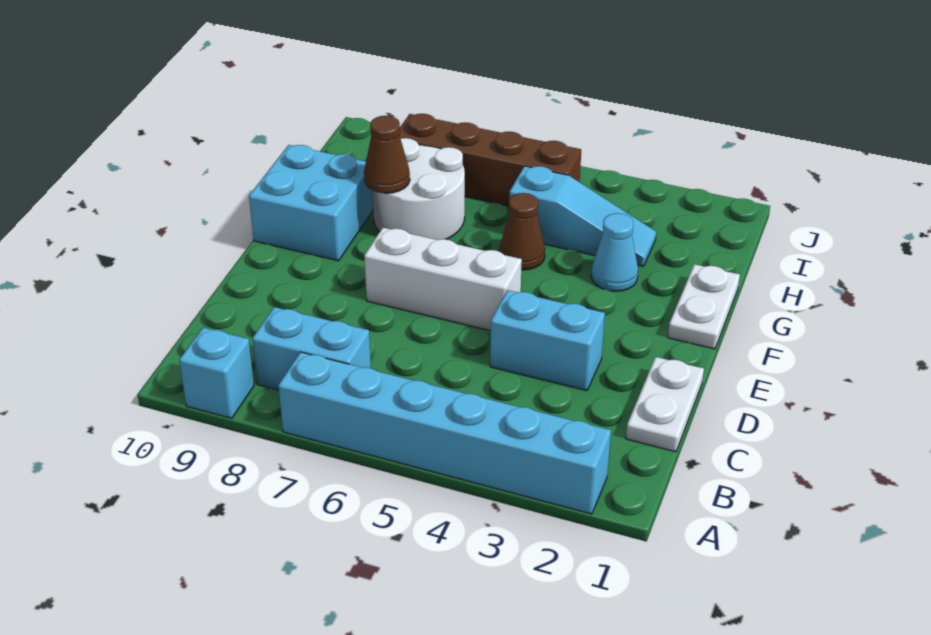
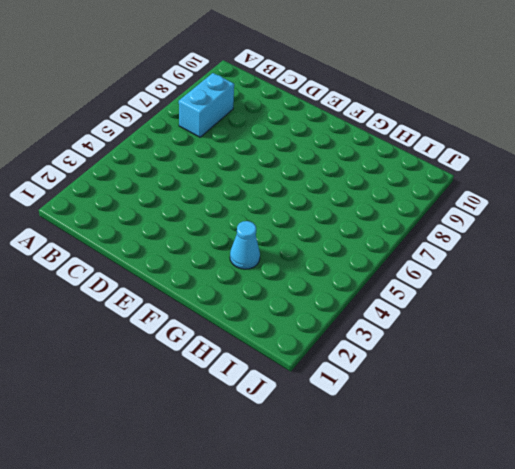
none -> cyan 1x6 brick [278,352,611,514]
none -> cyan 1x1 brick [179,328,254,418]
none -> white 1x2 plate [626,357,704,452]

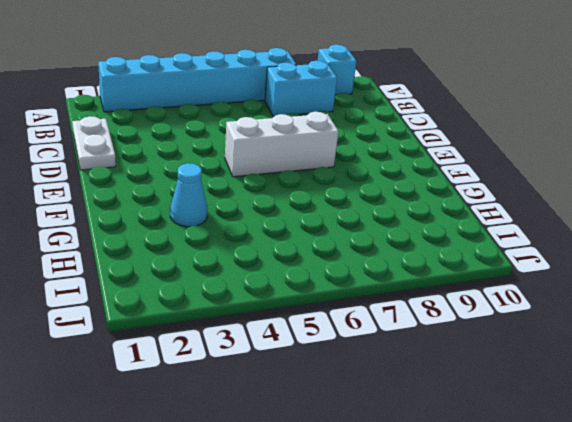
none -> cyan 1x2 brick [490,290,605,391]
none -> white 1x2 plate [668,264,740,349]
none -> cyan 2x2 brick [249,145,373,261]

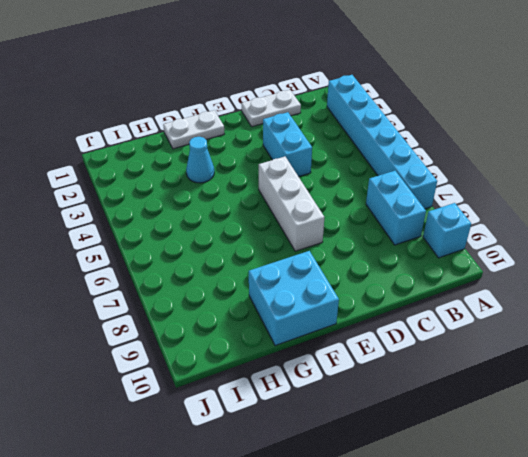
none -> brown 1x1 cone [499,193,545,270]
none -> white 2x2 round brick [373,138,465,240]
none -> cyan 1x3 slope [510,166,656,266]

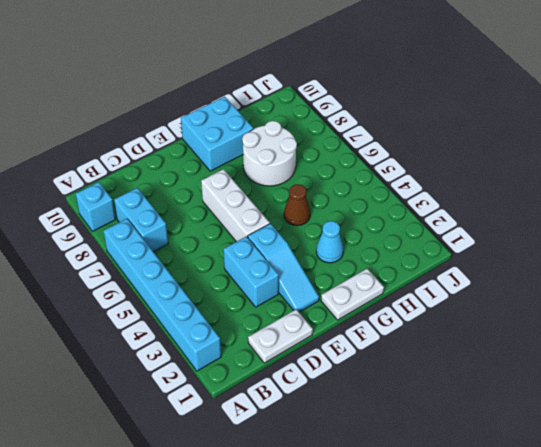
cyan 1x3 slope [248,224,319,312] -> cyan 1x3 slope moved to [510,166,656,266]
none -> brown 1x4 brick [400,114,581,206]
none -> brown 1x1 cone [364,116,410,193]

